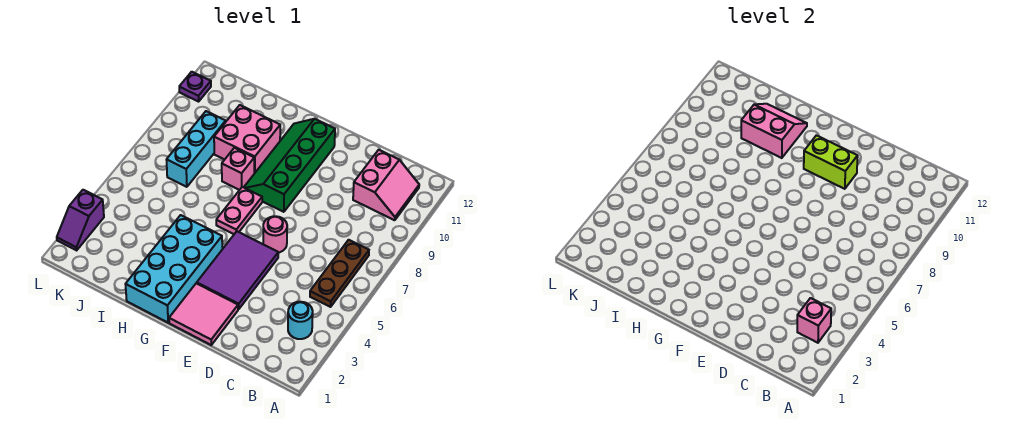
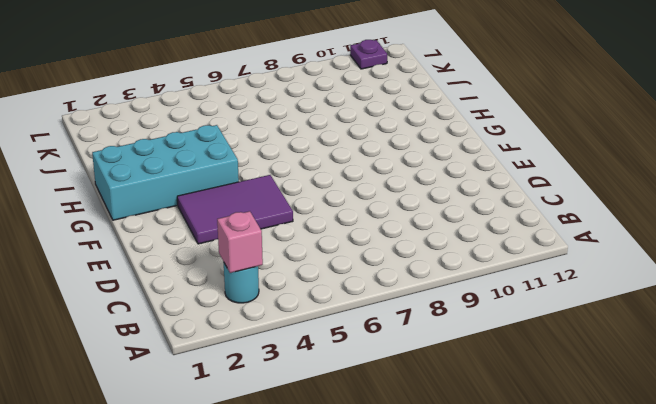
none -> brown 1x3 plate [310,240,369,307]
none -> pink 2x2 slope [353,150,419,220]
none -> pink 2x2 tile [169,283,238,345]

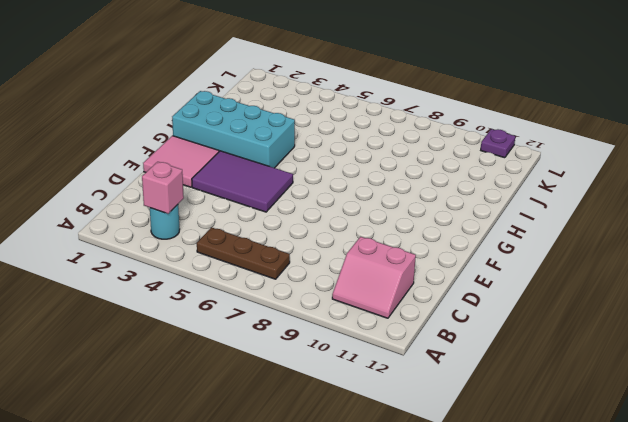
none -> pink 1x1 round brick [263,216,287,253]
none -> green 2x4 slope [244,119,335,212]
none -> pink 1x2 plate [216,187,262,234]

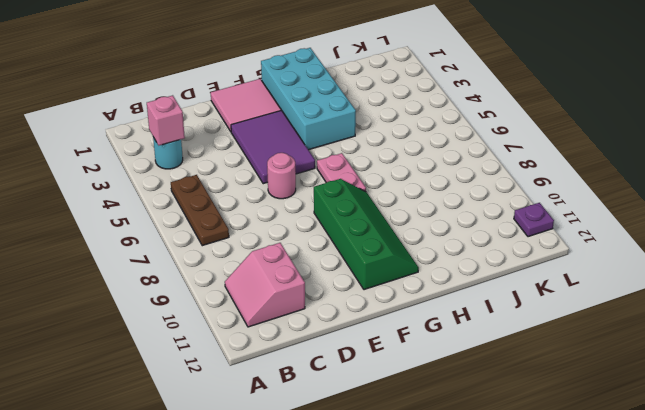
none -> pink 1x1 brick [222,148,254,190]
none -> pink 2x2 brick [214,105,280,174]
none -> cyan 1x3 brick [166,111,226,187]

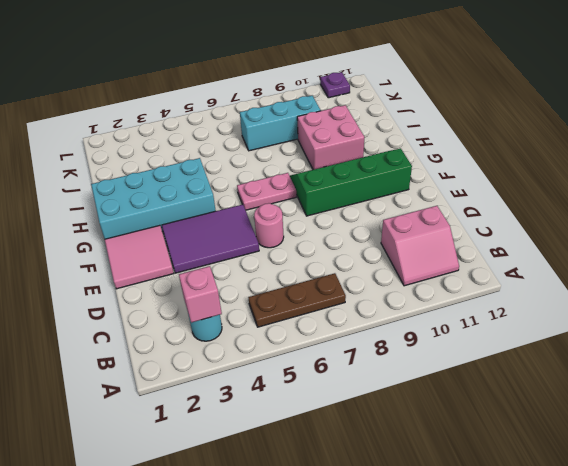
none -> pink 1x1 brick [222,148,254,190]
none -> purple 1x2 slope [57,190,104,250]
none -> lime 1x2 brick [804,135,858,189]

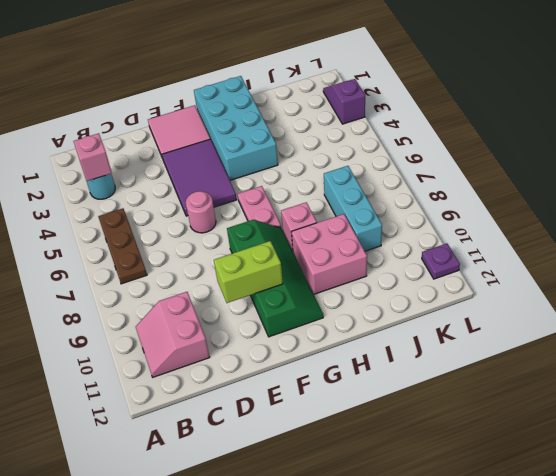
none -> pink 2x2 slope [741,104,807,158]

